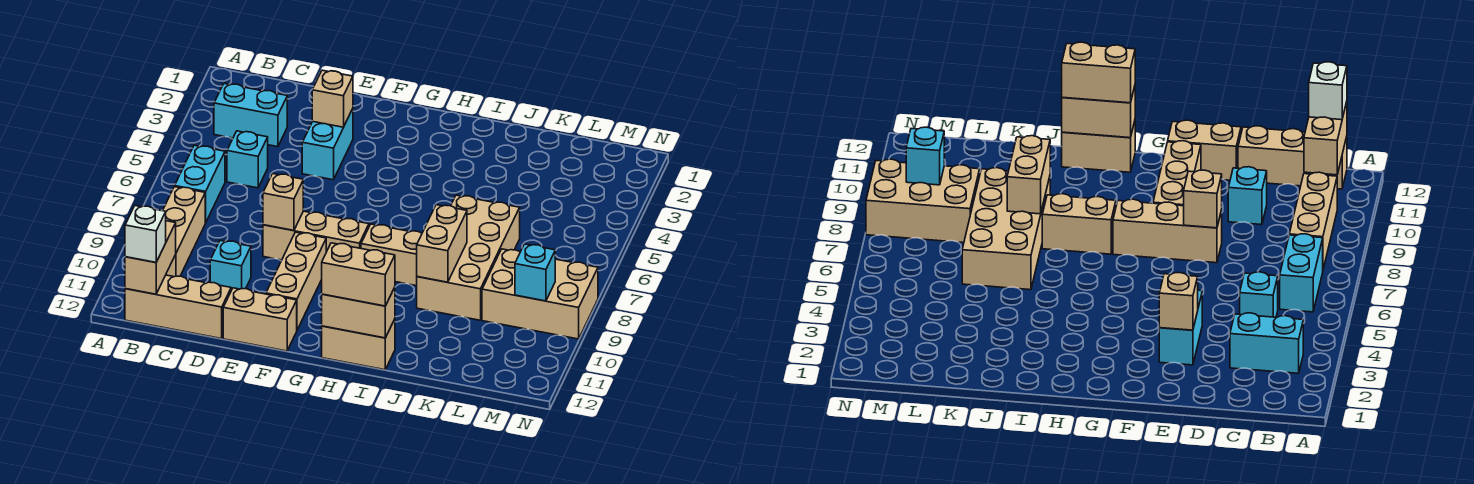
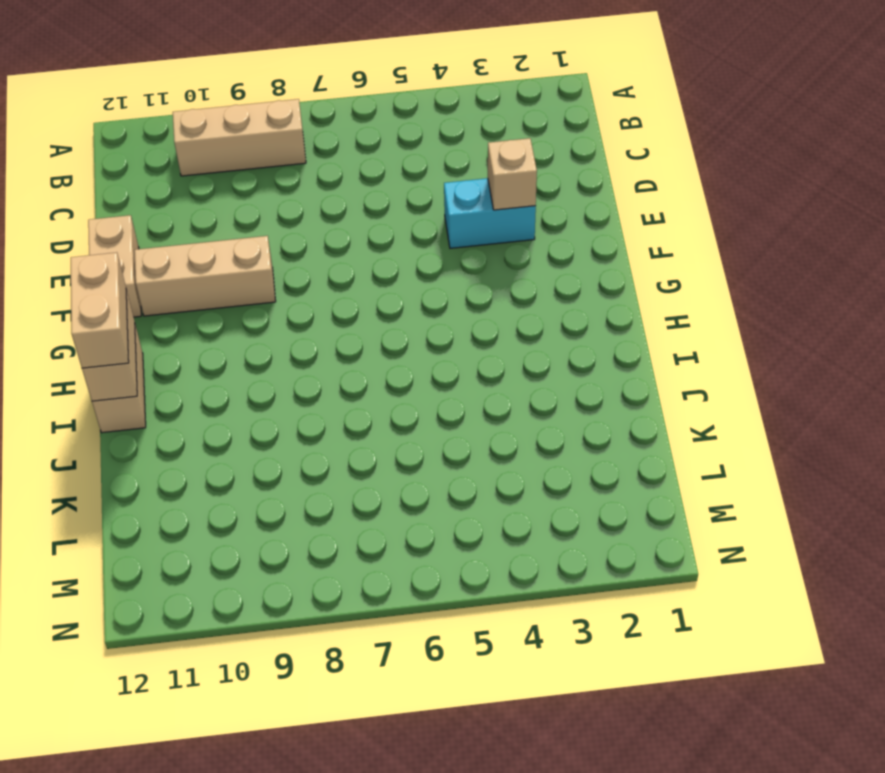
none -> cyan 1x2 brick [214,84,287,147]
none -> cyan 1x2 brick [175,145,225,223]
none -> tan 1x3 brick [125,275,231,339]

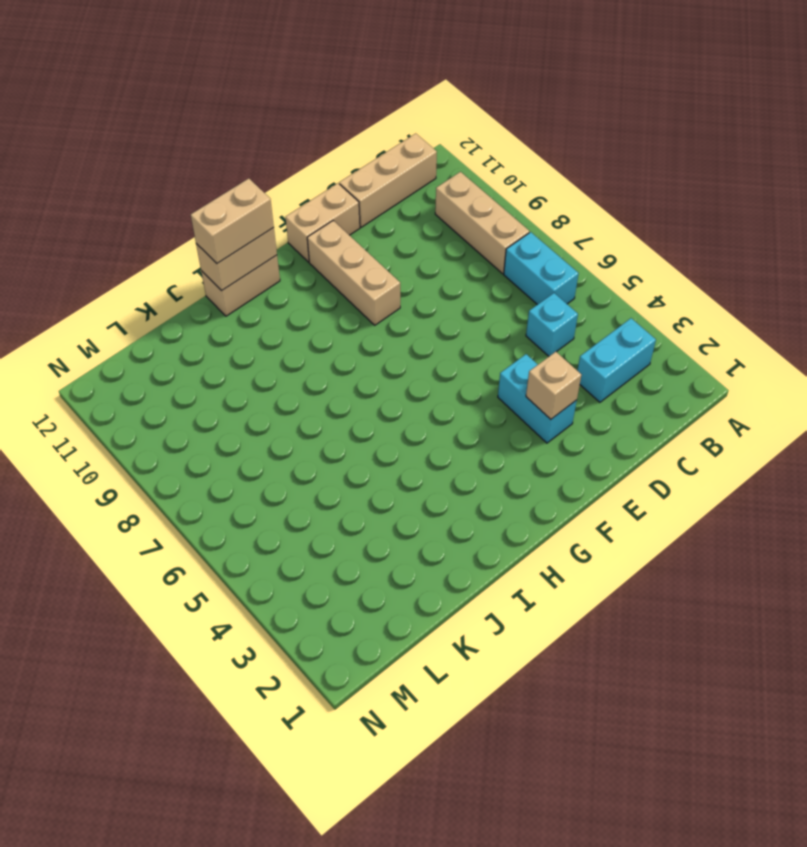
none -> cyan 1x1 brick [210,240,251,290]
none -> tan 1x3 brick [263,211,369,260]
none -> tan 1x2 brick [361,224,422,286]

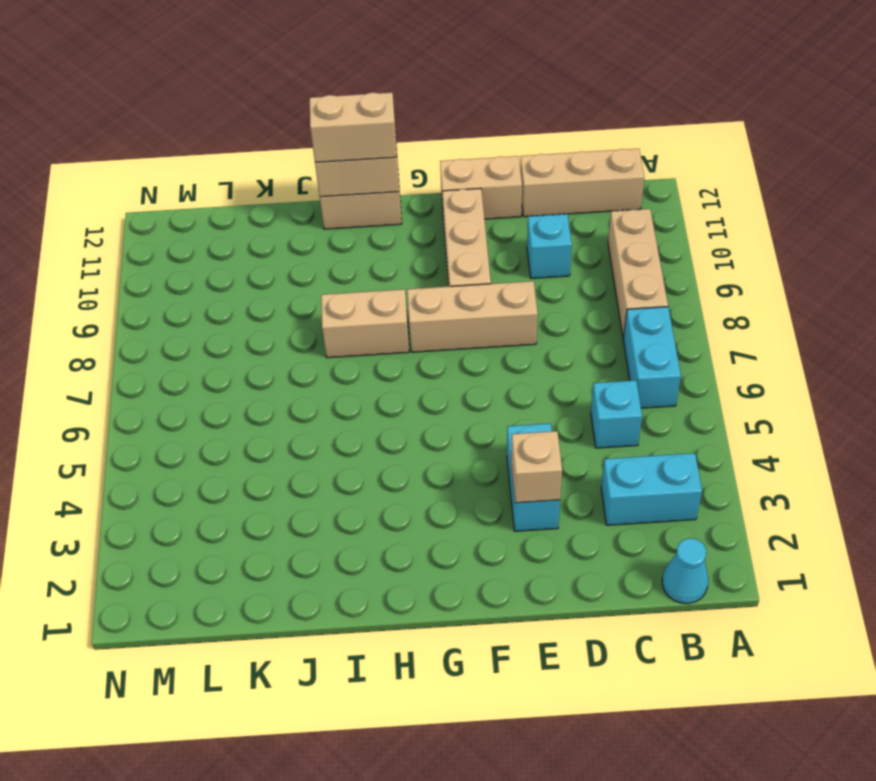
cyan 1x1 cone [662,538,708,604] -> none
none -> tan 2x4 brick [417,195,520,320]
none -> tan 2x3 brick [482,249,598,339]
none -> tan 1x2 brick [125,221,176,294]

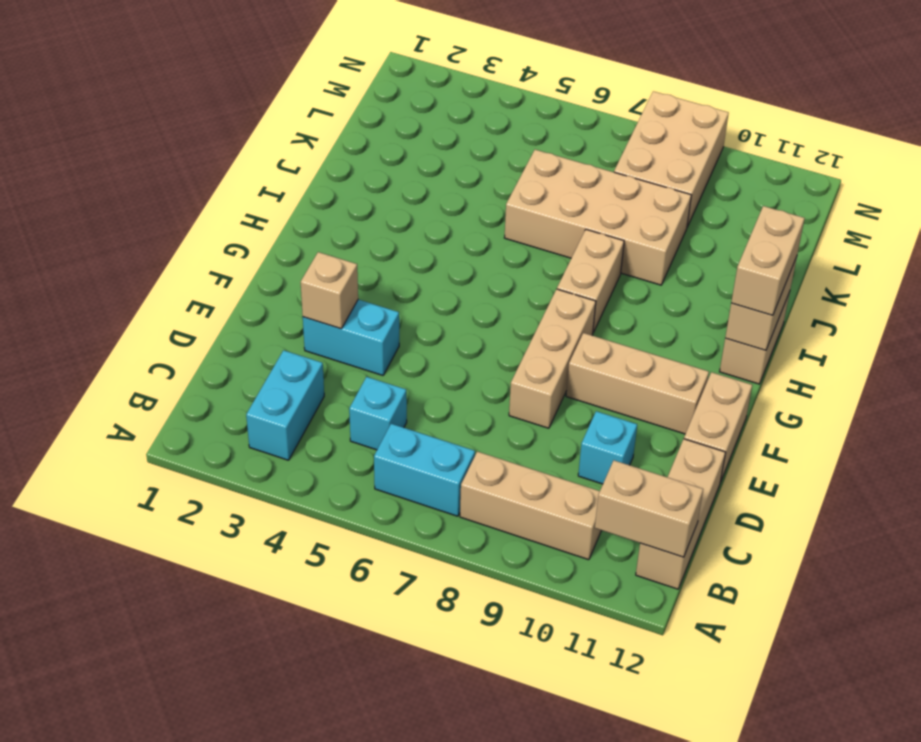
none -> tan 1x1 brick [263,174,303,231]
none -> tan 1x2 brick [417,205,467,282]
none -> cyan 1x1 brick [515,244,555,301]

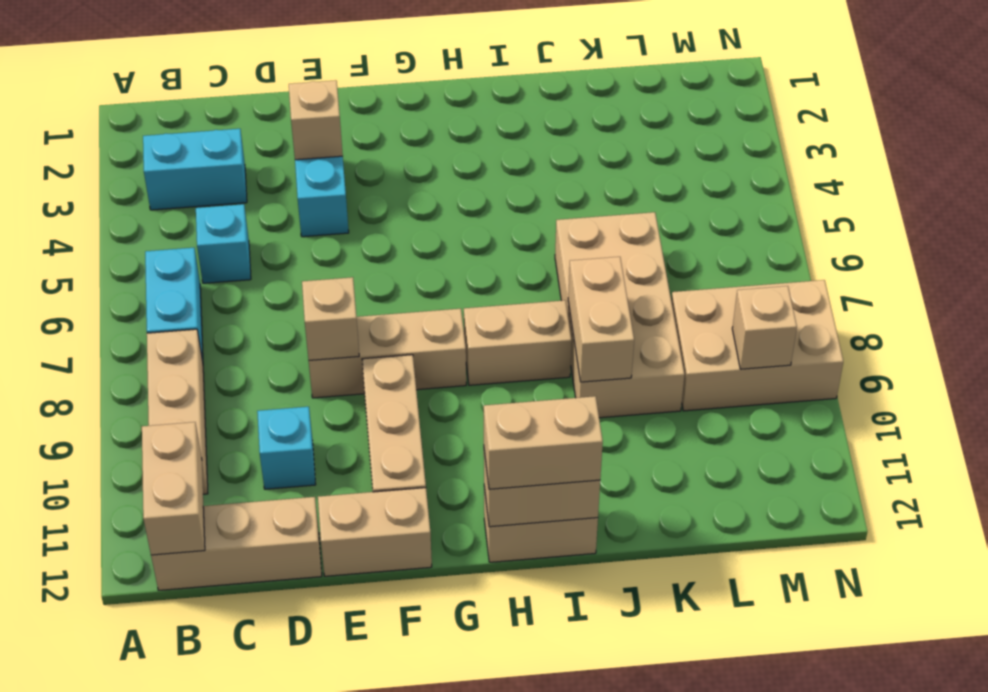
tan 1x1 brick [732,286,797,369] -> cyan 1x1 brick [515,244,555,301]
none -> white 1x1 brick [125,206,166,262]

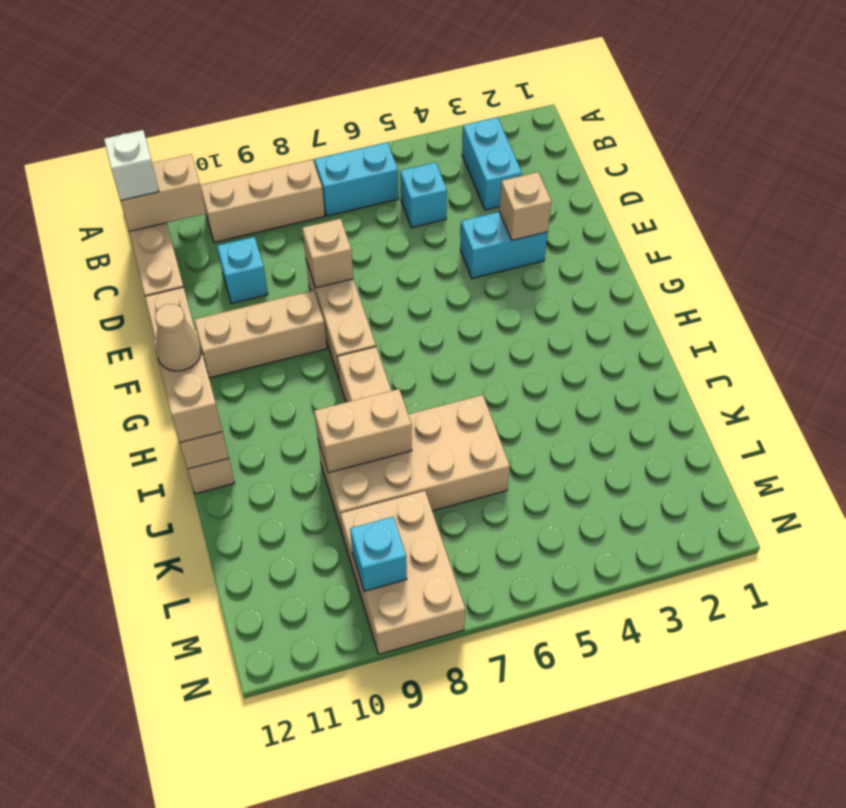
tan 1x1 cone [155,304,201,371] -> none

